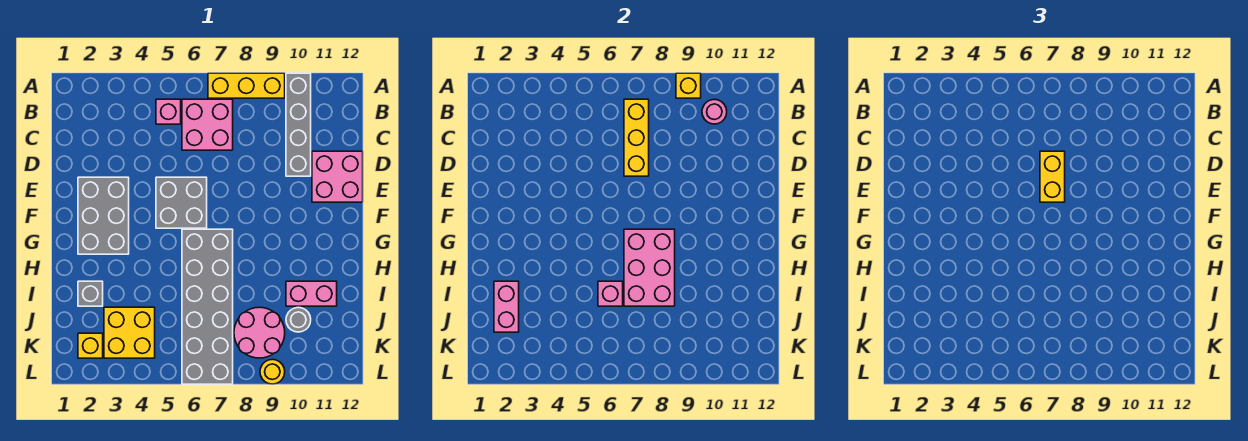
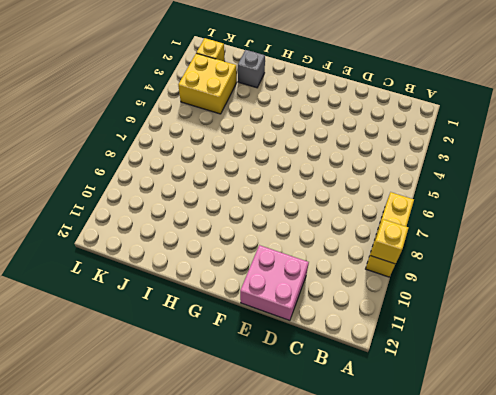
none -> grey 1x4 brick [286,73,311,176]
none -> pink 1x1 brick [156,99,181,124]
none -> pink 2x2 brick [182,99,233,150]

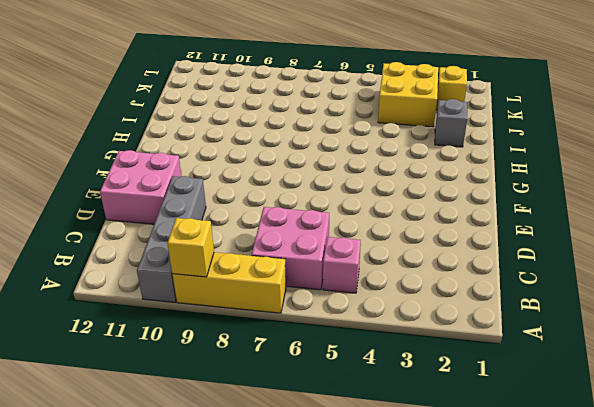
none -> grey 2x3 brick [78,177,129,254]
none -> grey 2x2 brick [156,177,207,228]
none -> grey 2x6 brick [182,229,233,384]

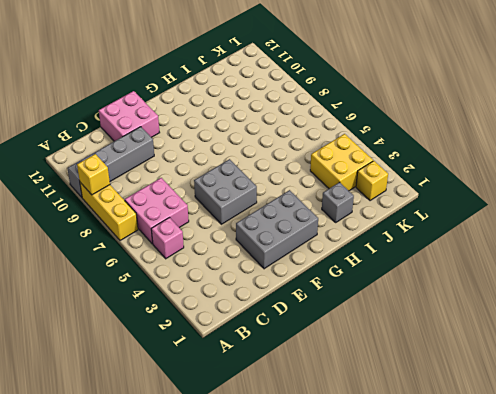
none -> grey 2x6 brick [182,229,233,384]
none -> pink 1x2 brick [286,281,337,306]
none -> pink 2x2 round brick [234,307,285,358]

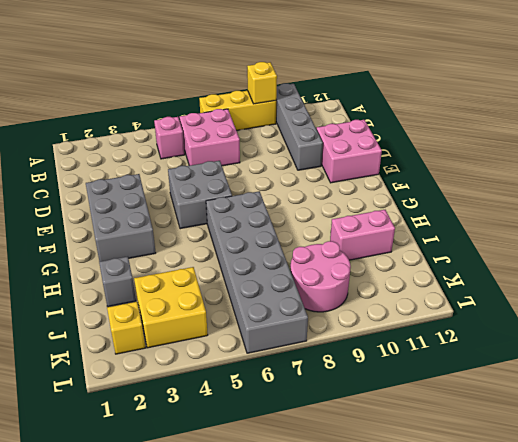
none -> grey 1x1 round brick [286,307,311,332]
none -> yellow 1x1 round brick [260,359,285,384]
none -> yellow 1x3 brick [624,99,649,176]

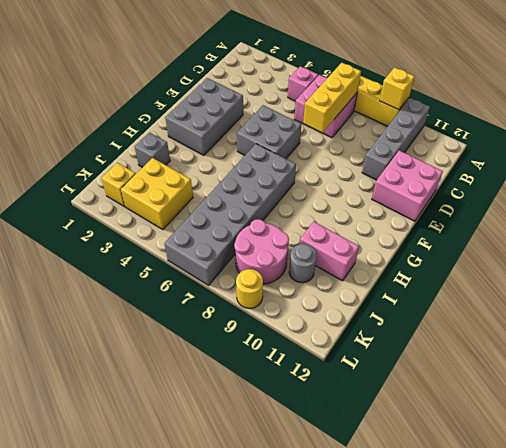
none -> pink 1x1 round brick [702,99,727,124]
none -> pink 2x3 brick [624,229,675,306]
none -> pink 1x2 brick [494,281,519,332]

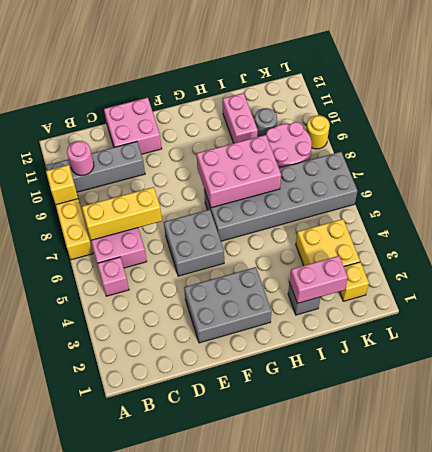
none -> pink 1x1 brick [598,281,623,306]
none -> yellow 1x2 brick [1040,151,1065,202]

